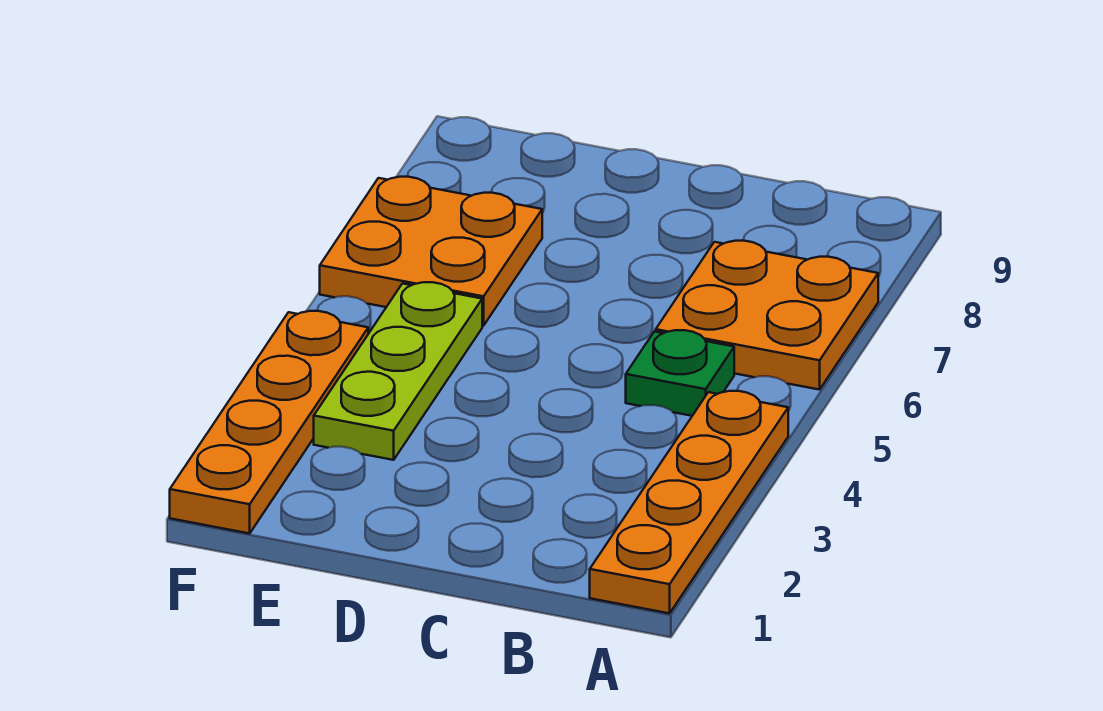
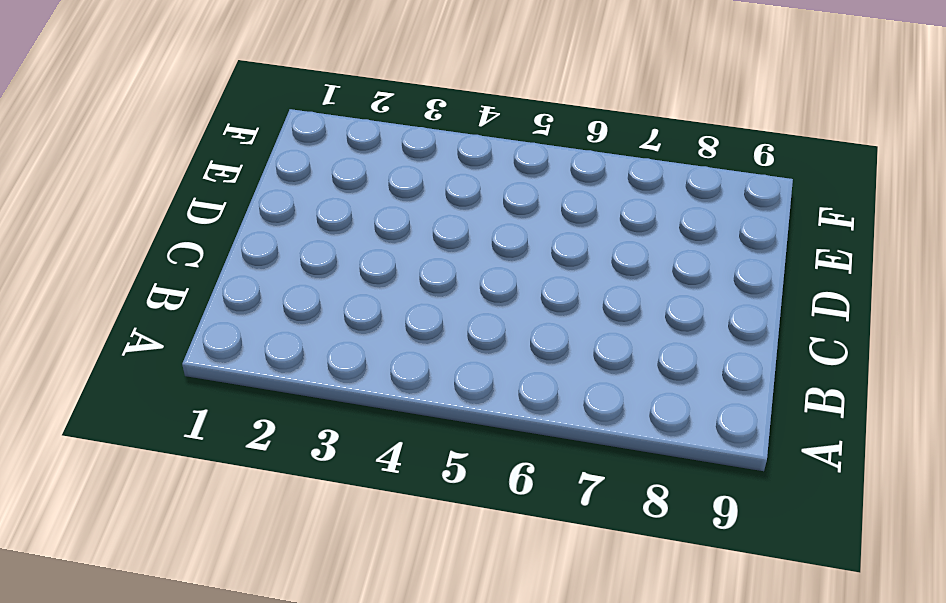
none -> orange 1x4 plate [590,391,788,613]
none -> orange 2x2 plate [656,241,878,390]

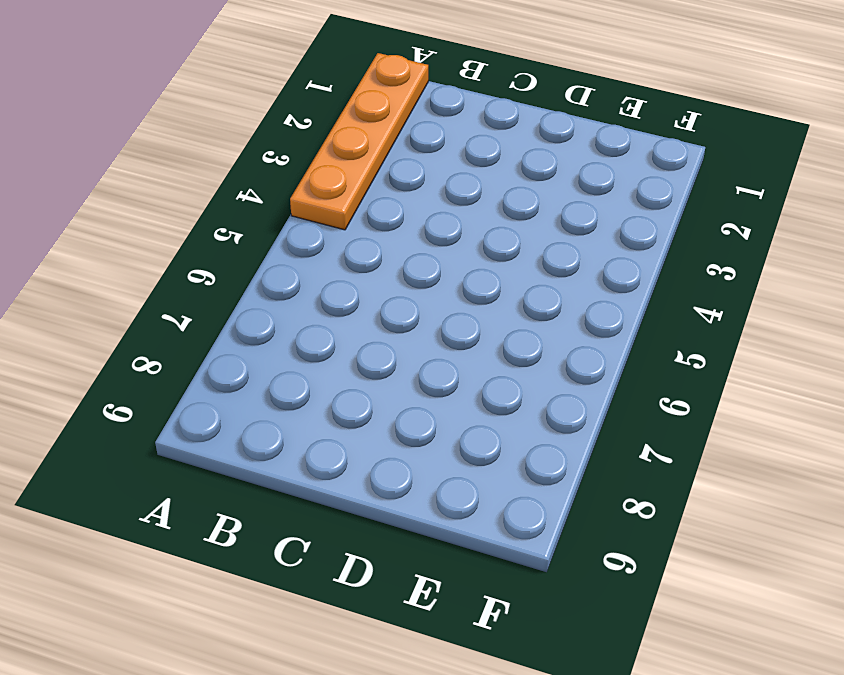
none -> orange 2x2 plate [656,241,878,390]
none -> green 1x1 plate [626,330,734,416]

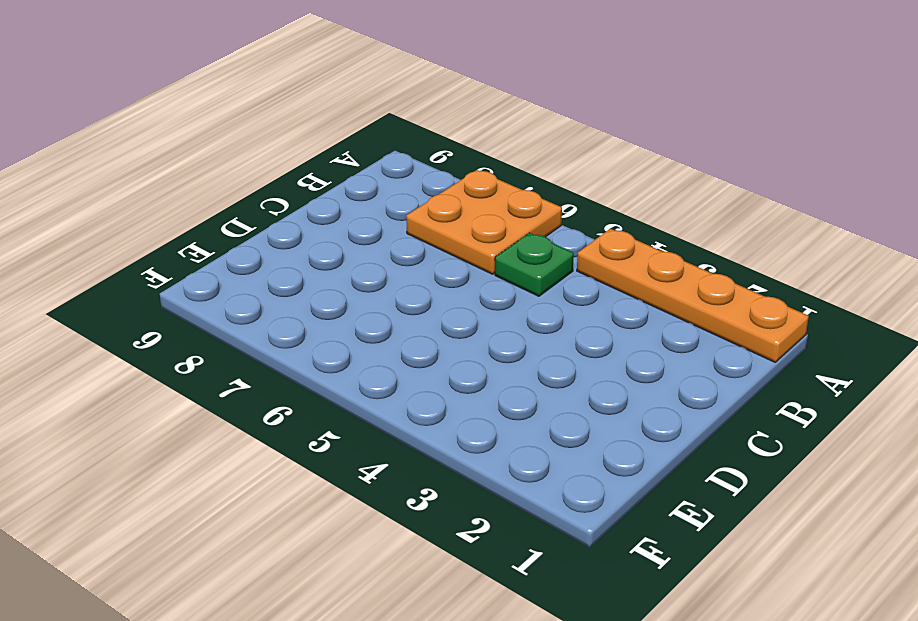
none -> lime 1x3 plate [314,282,482,460]
none -> orange 2x2 plate [320,177,542,326]

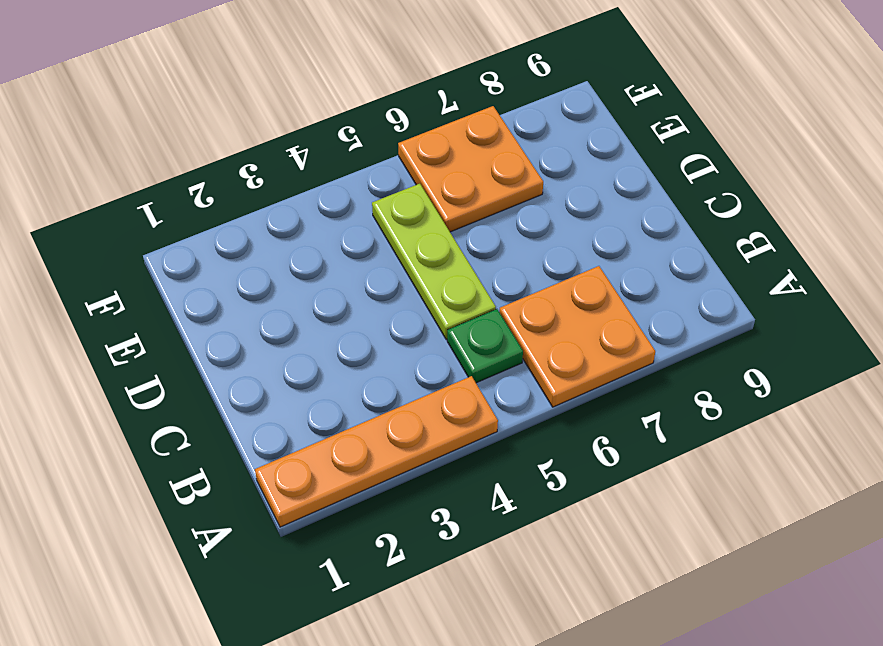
lime 1x3 plate [372,184,496,339] -> lime 1x3 plate turned to [314,282,482,460]
none -> orange 1x4 plate [170,311,368,533]

